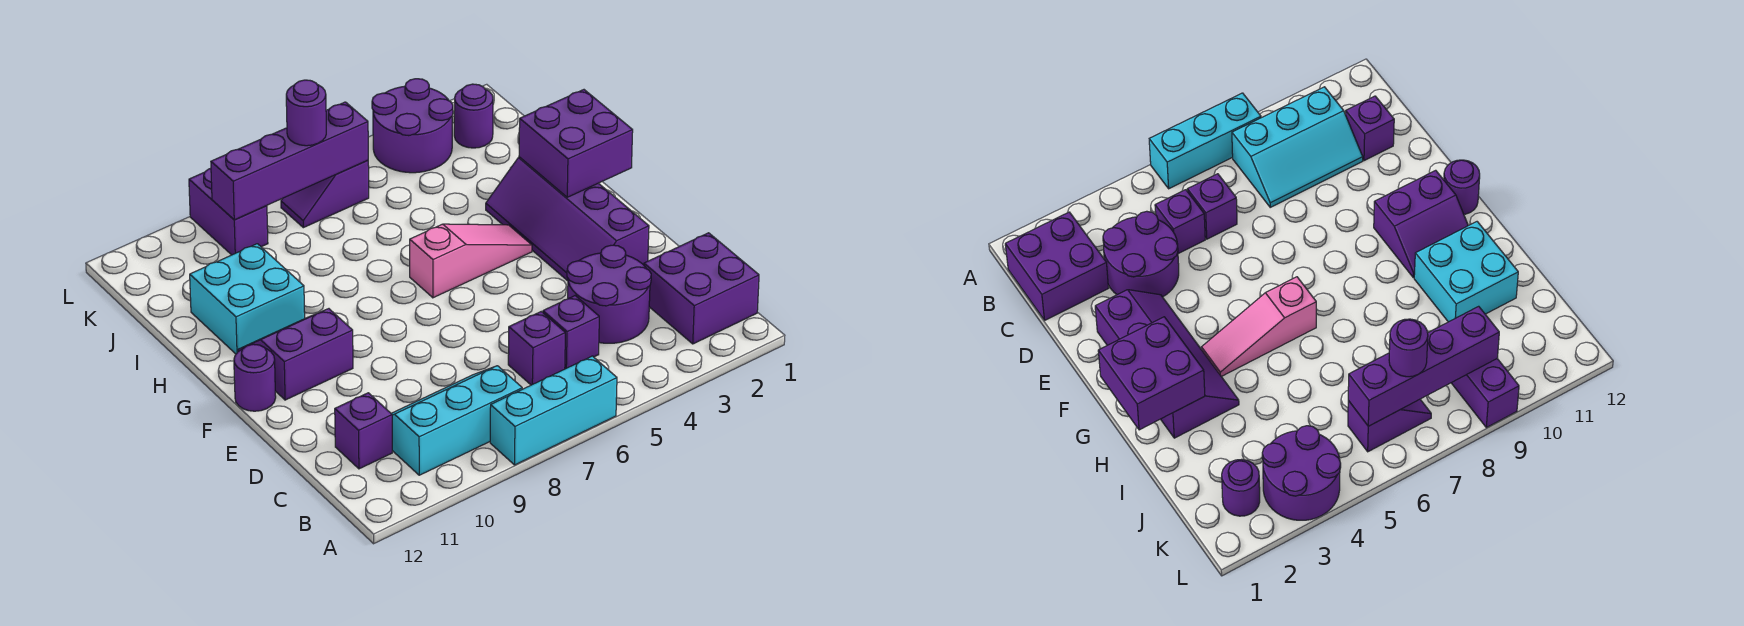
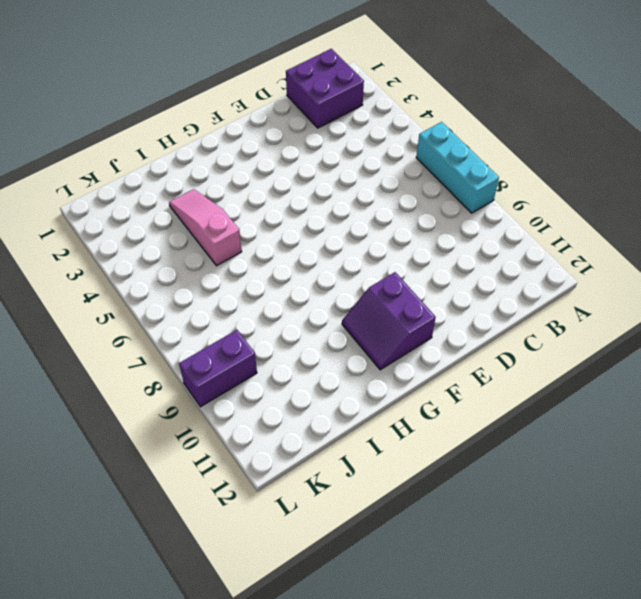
pink 1x3 slope [169,189,242,266] -> pink 1x3 slope moved to [410,224,532,298]
none -> cyan 2x3 slope [391,366,522,475]
none -> purple 2x2 round brick [567,245,651,343]
none -> purple 1x1 brick [543,296,599,369]

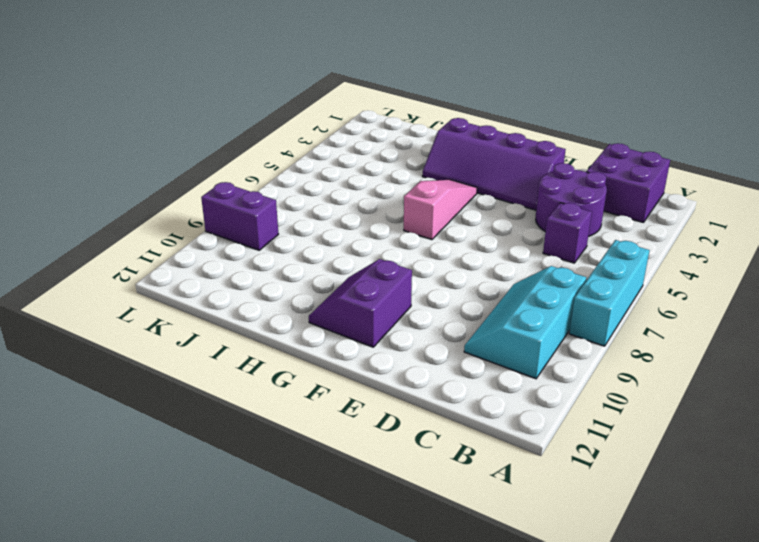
none -> purple 1x1 brick [508,312,565,385]
none -> purple 1x1 brick [335,393,392,469]
none -> purple 1x1 round brick [234,344,276,411]

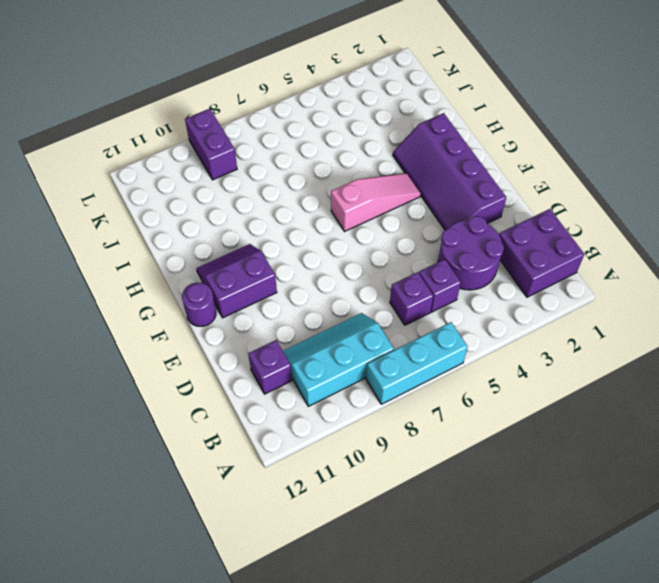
none -> cyan 2x2 brick [190,244,305,354]
none -> purple 1x1 round brick [454,84,493,148]
none -> purple 2x2 round brick [372,79,453,173]

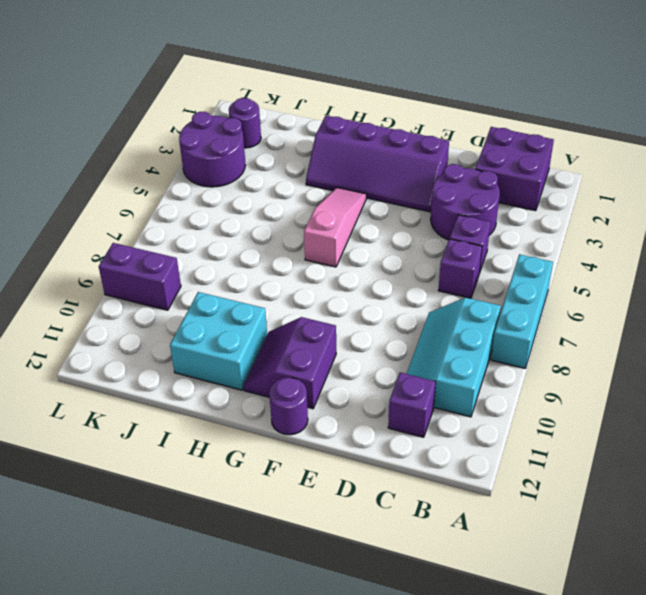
none -> purple 1x2 slope [281,160,369,228]
none -> purple 2x2 brick [519,90,633,197]
none -> purple 1x4 brick [211,102,368,220]

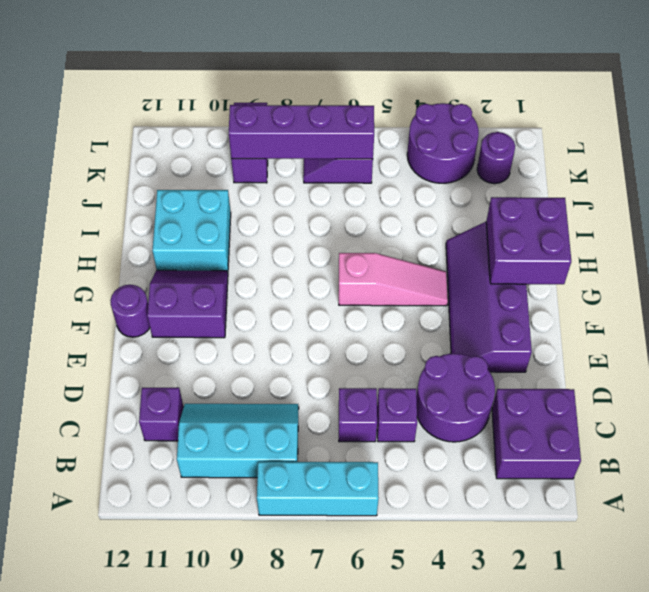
none -> purple 1x1 round brick [286,80,326,146]

